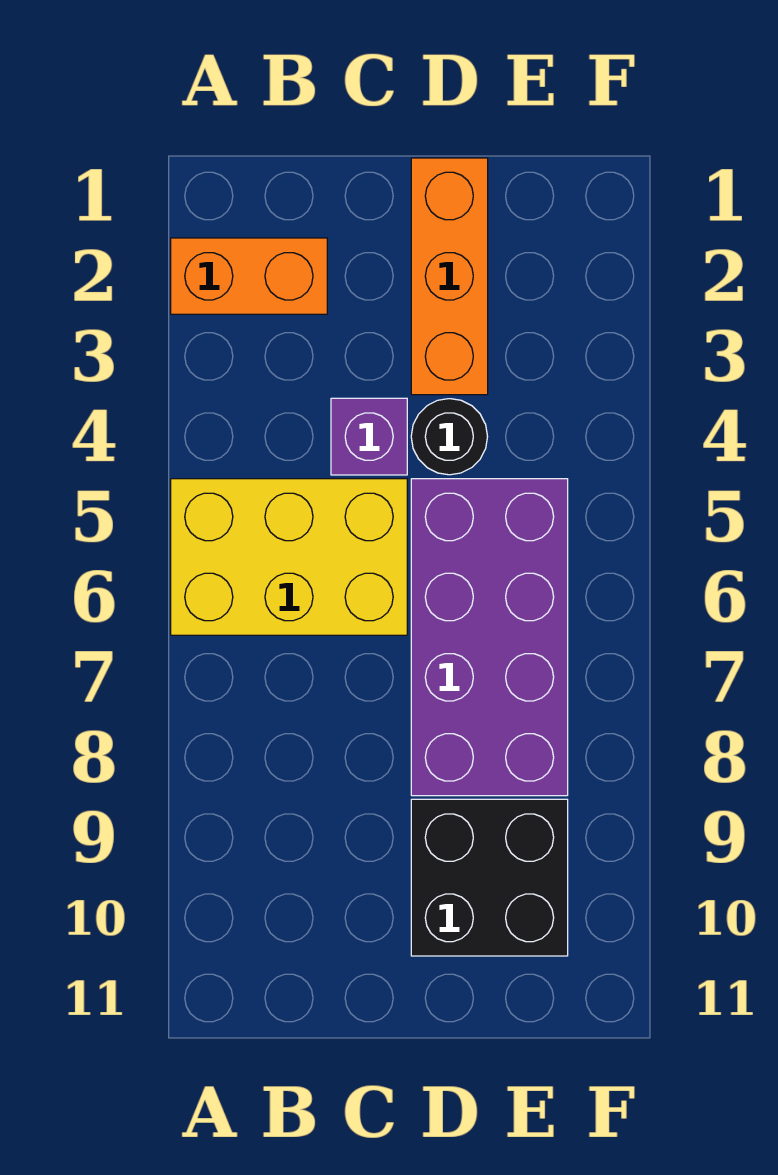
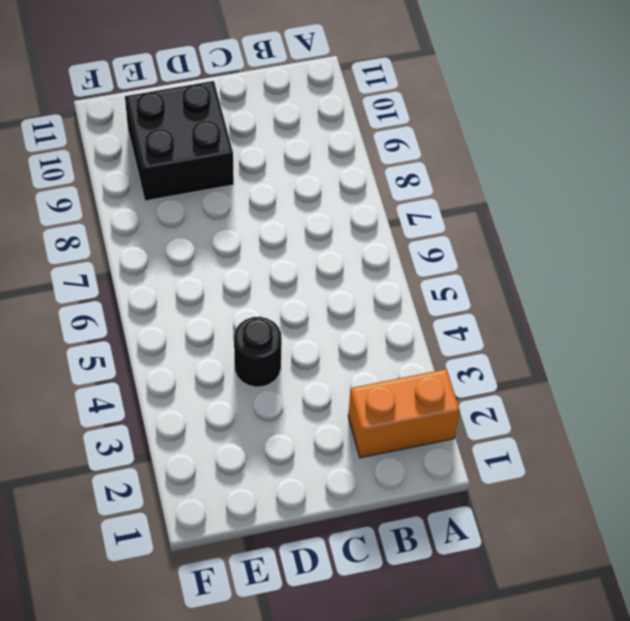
none -> yellow 2x3 brick [171,479,407,635]
none -> purple 1x1 brick [331,398,407,475]

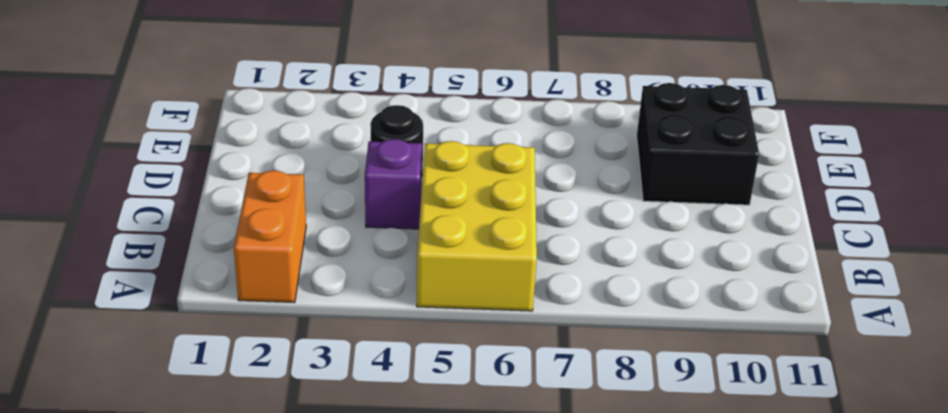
none -> orange 1x3 brick [411,158,488,395]
none -> purple 2x4 brick [411,479,568,796]

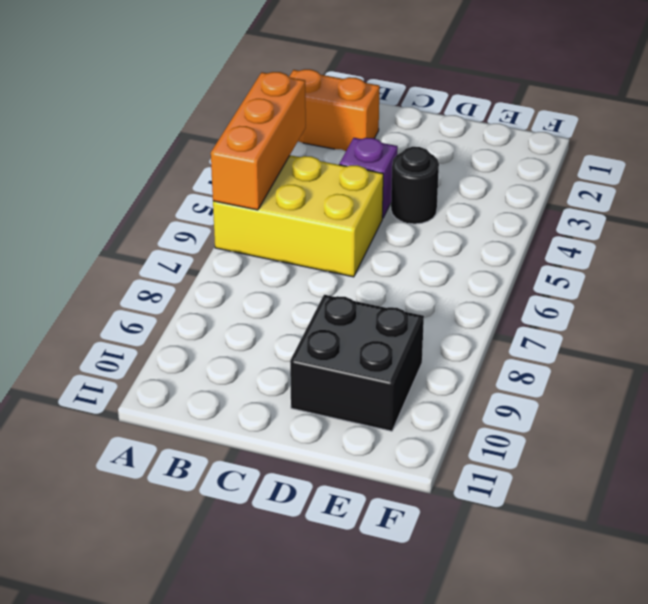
orange 1x3 brick [211,72,306,210] -> orange 1x3 brick moved to [411,158,488,395]
none -> purple 2x4 brick [411,479,568,796]

